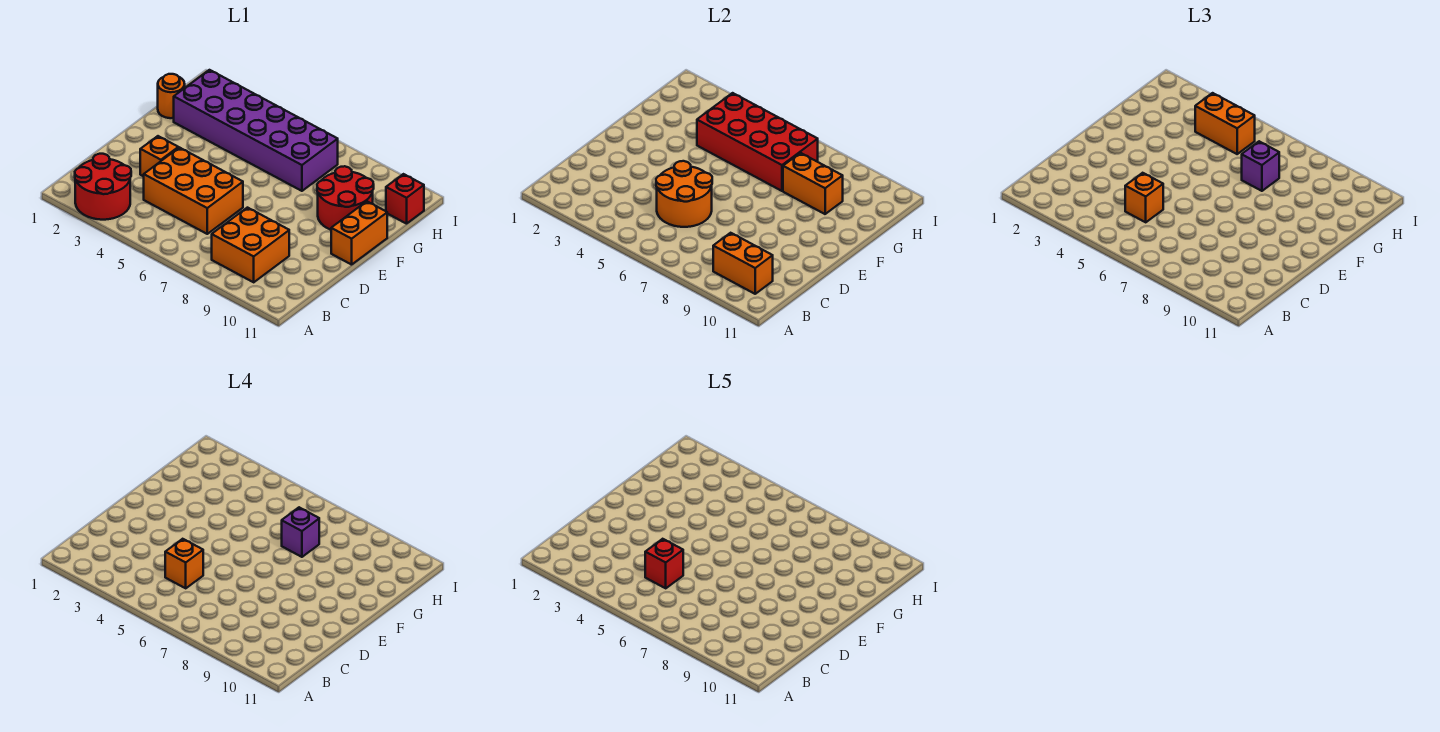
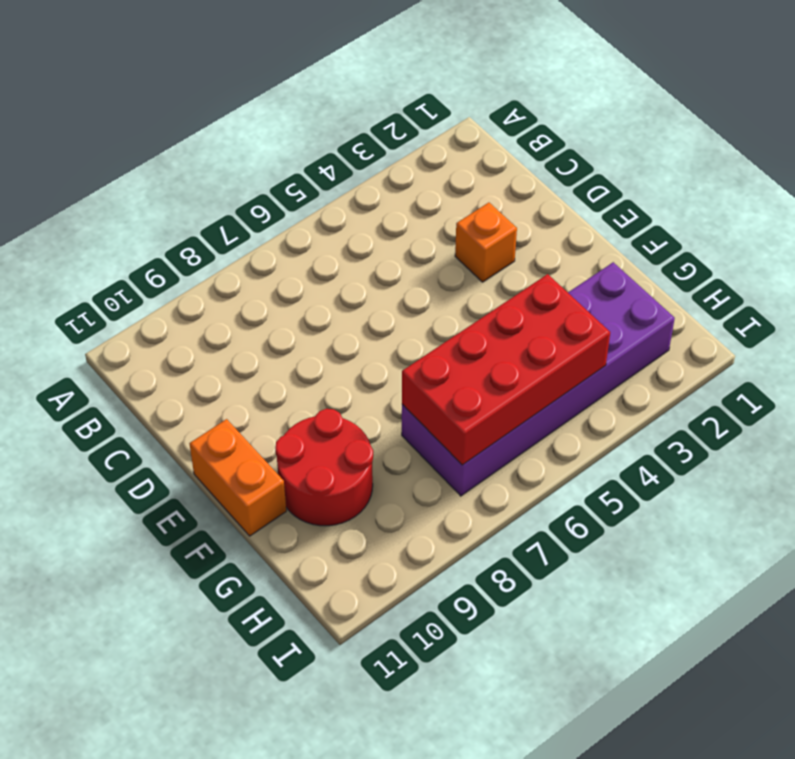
none -> red 2x2 round brick [75,154,131,220]
none -> orange 2x2 brick [212,208,289,282]
none -> orange 2x3 brick [144,148,243,234]

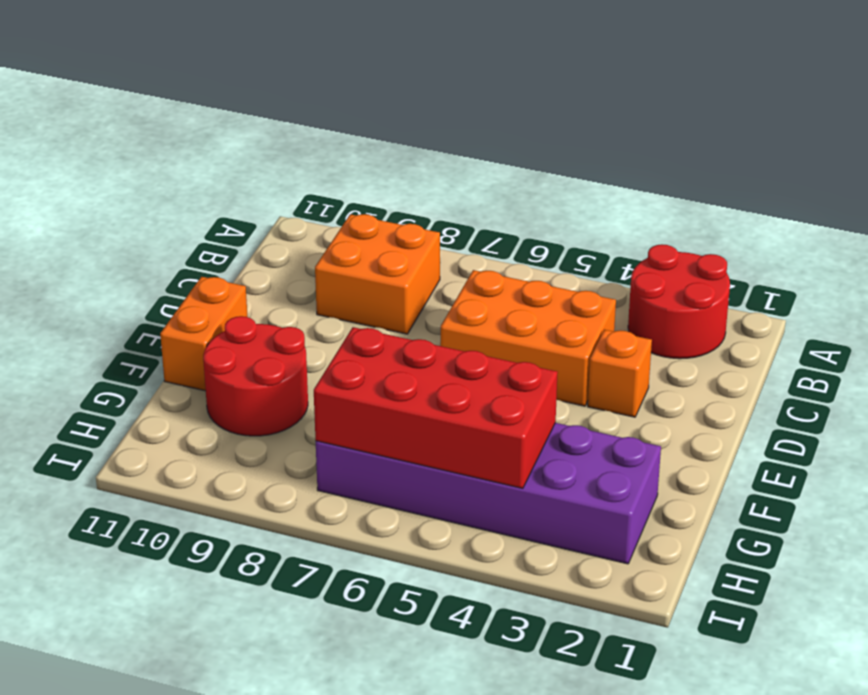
none -> orange 1x1 round brick [158,74,185,118]
none -> red 1x1 brick [386,174,424,224]
none -> orange 1x2 brick [713,233,773,294]

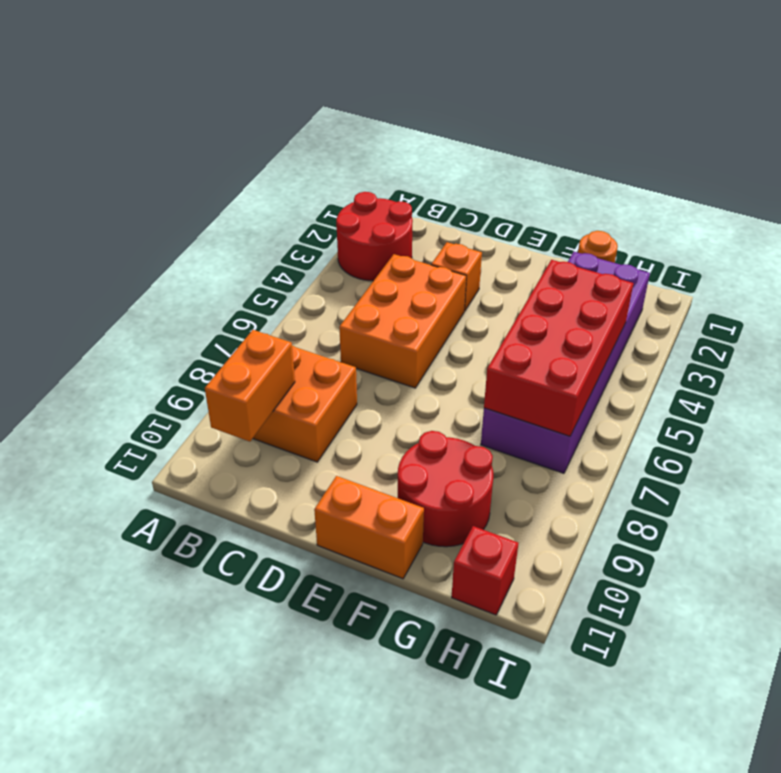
none -> orange 2x2 round brick [656,161,712,227]
none -> orange 1x2 brick [783,153,843,214]
none -> orange 1x1 brick [1125,173,1163,222]

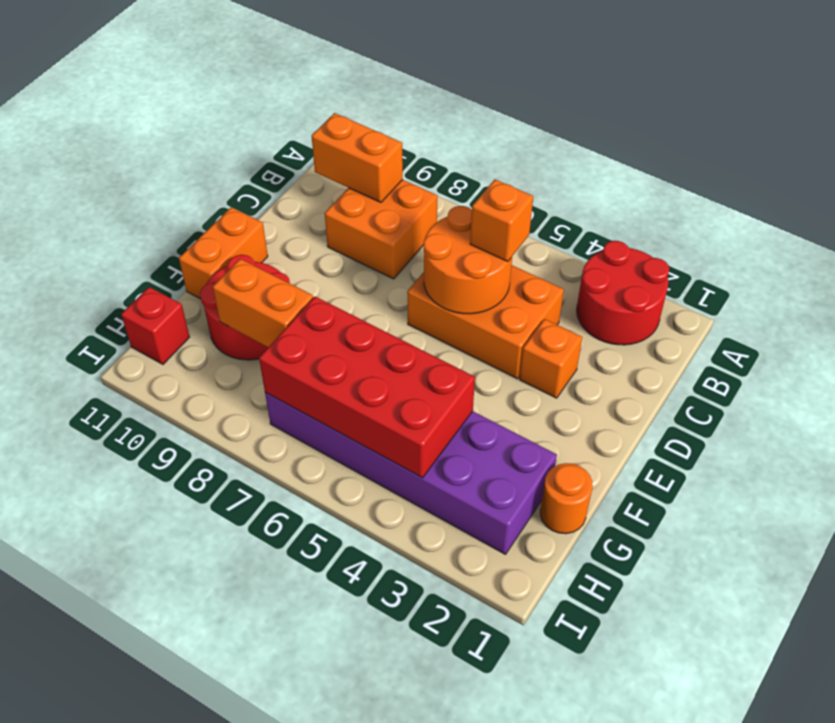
none -> purple 1x1 brick [1242,141,1279,191]
none -> orange 1x2 brick [1195,93,1255,154]
none -> orange 1x1 brick [165,539,203,588]

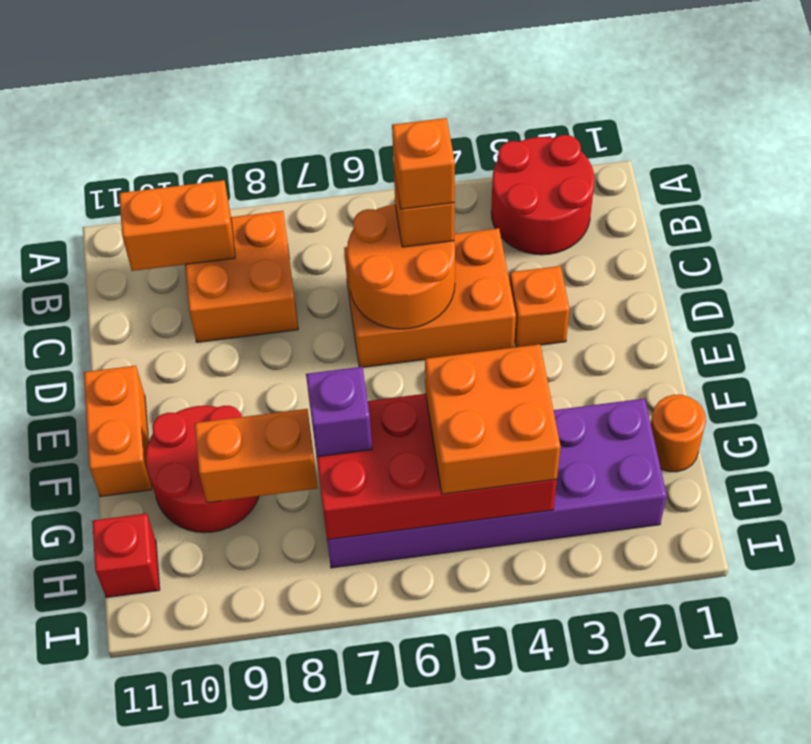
orange 2x2 brick [425,344,561,494] -> orange 1x2 brick [1195,93,1255,154]
none -> purple 1x1 brick [282,507,319,557]
none -> red 1x1 brick [645,539,683,588]

